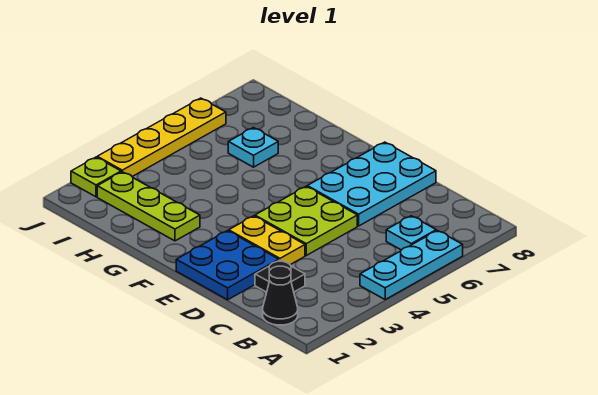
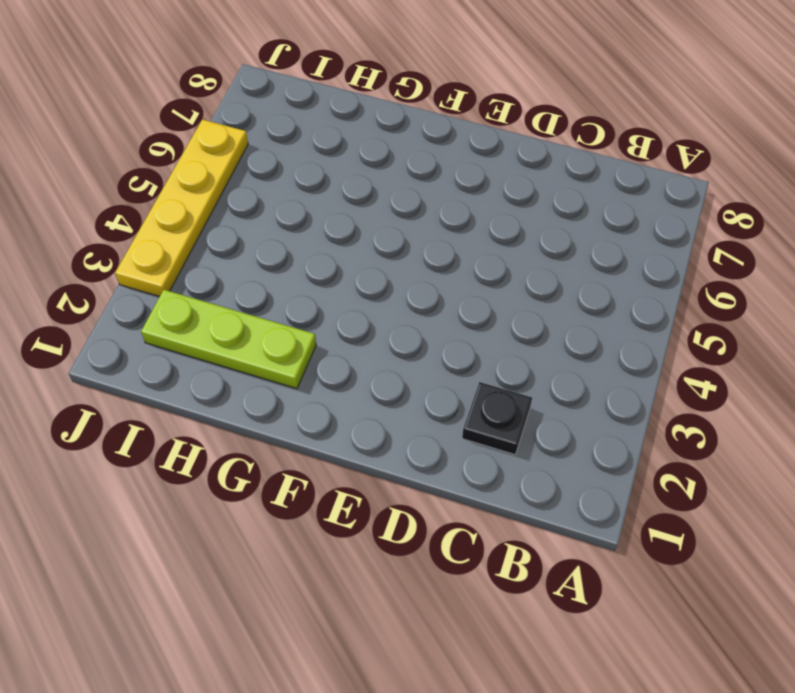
none -> cyan 1x3 plate [360,231,463,299]
none -> black 1x1 cone [263,266,298,325]
none -> cyan 1x1 plate [386,216,436,250]

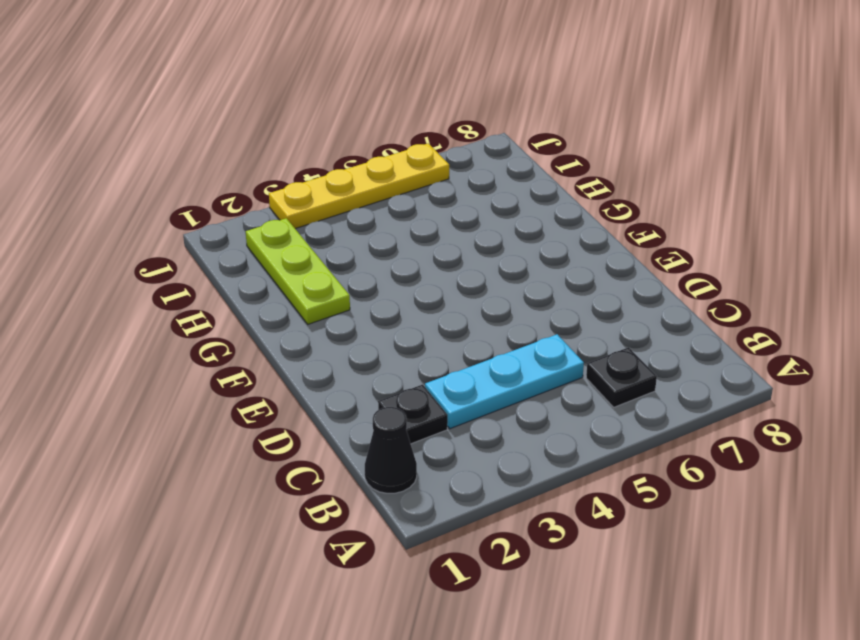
black 1x1 plate [586,347,657,407] -> cyan 1x1 plate [386,216,436,250]
cyan 1x3 plate [425,334,584,429] -> cyan 1x3 plate moved to [360,231,463,299]
none -> blue 2x2 plate [176,231,279,300]
none -> yellow 1x2 plate [229,216,305,265]
none -> lime 2x2 plate [255,187,357,255]

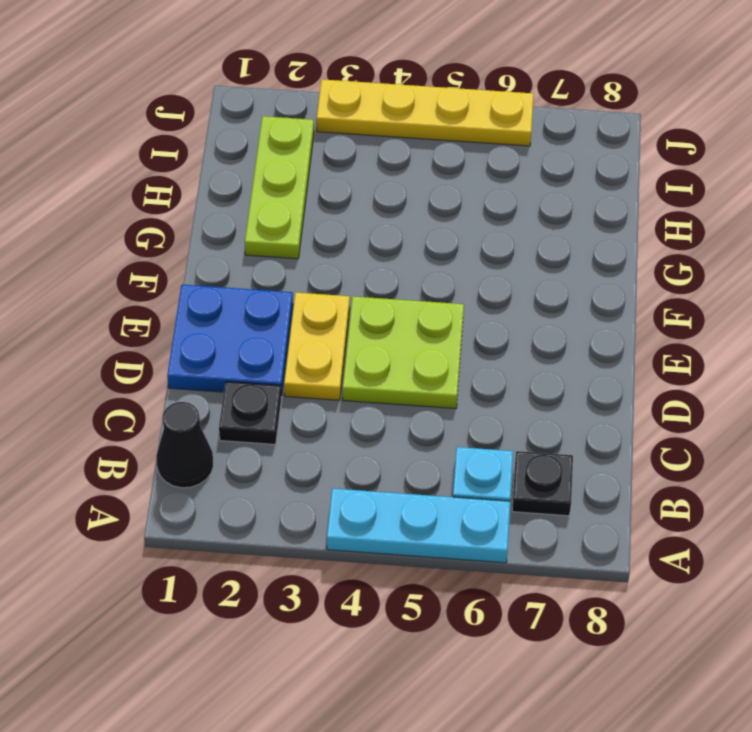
black 1x1 plate [512,451,573,516] -> none
none -> cyan 2x3 plate [307,142,436,226]
none -> cyan 1x1 plate [228,128,278,167]
none -> lime 1x1 plate [71,157,121,197]

